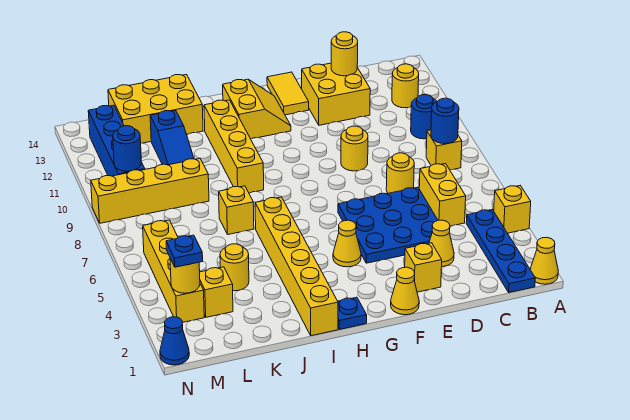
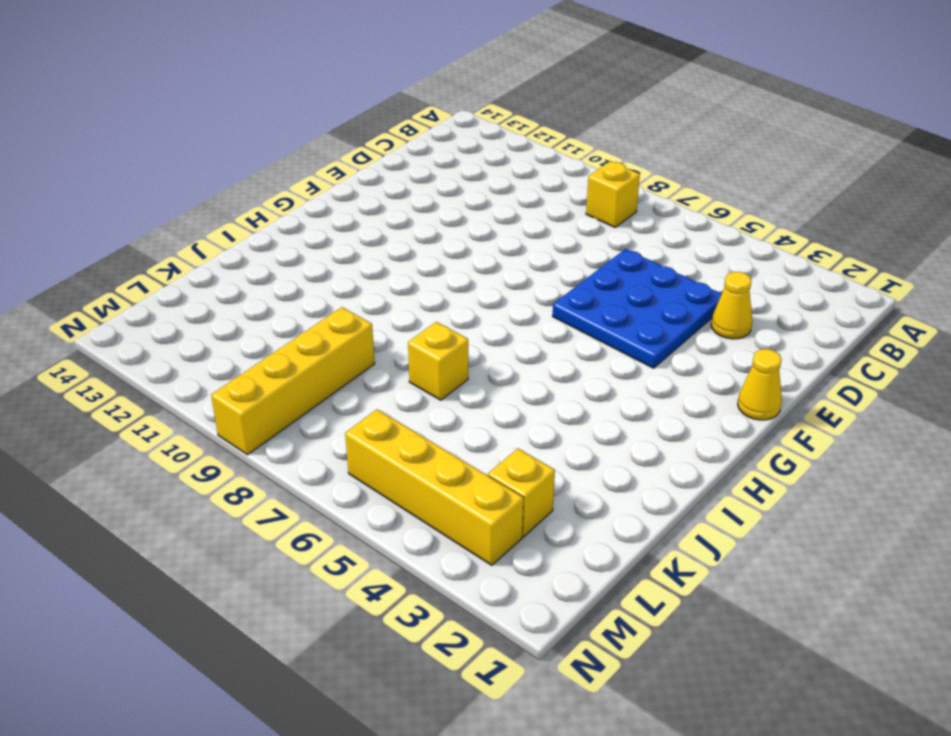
none -> yellow 1x1 cone [530,238,558,284]
none -> yellow 1x1 brick [494,186,531,233]
none -> blue 1x4 plate [466,209,535,293]
none -> blue 1x1 round brick [411,95,437,139]

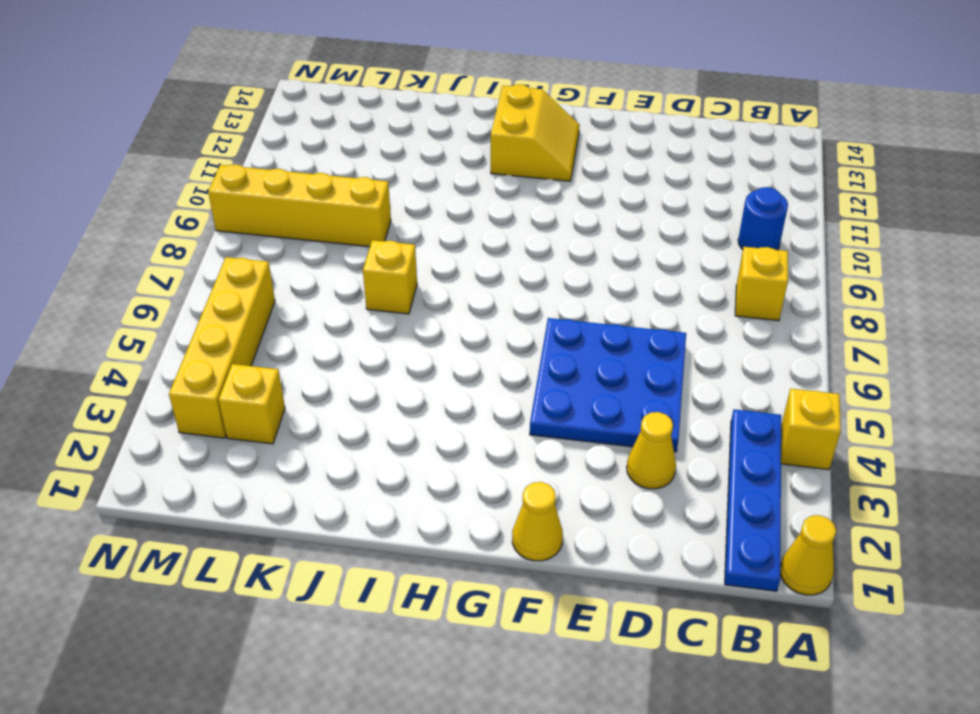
none -> yellow 1x1 round brick [392,64,419,108]
none -> yellow 1x2 brick [419,164,466,226]
none -> yellow 1x1 round brick [386,153,414,193]
none -> yellow 2x2 brick [301,63,370,125]

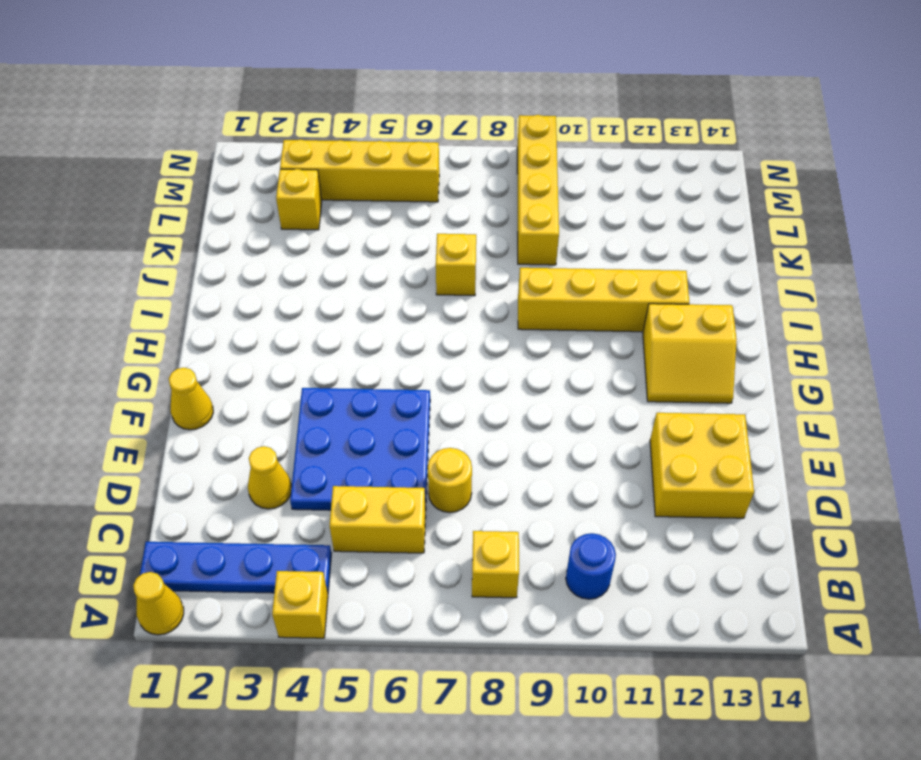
none -> yellow 1x1 round brick [392,64,419,108]
none -> yellow 1x1 brick [405,243,442,292]
none -> yellow 1x1 round brick [341,126,368,171]
none -> yellow 1x2 tile [267,72,309,115]

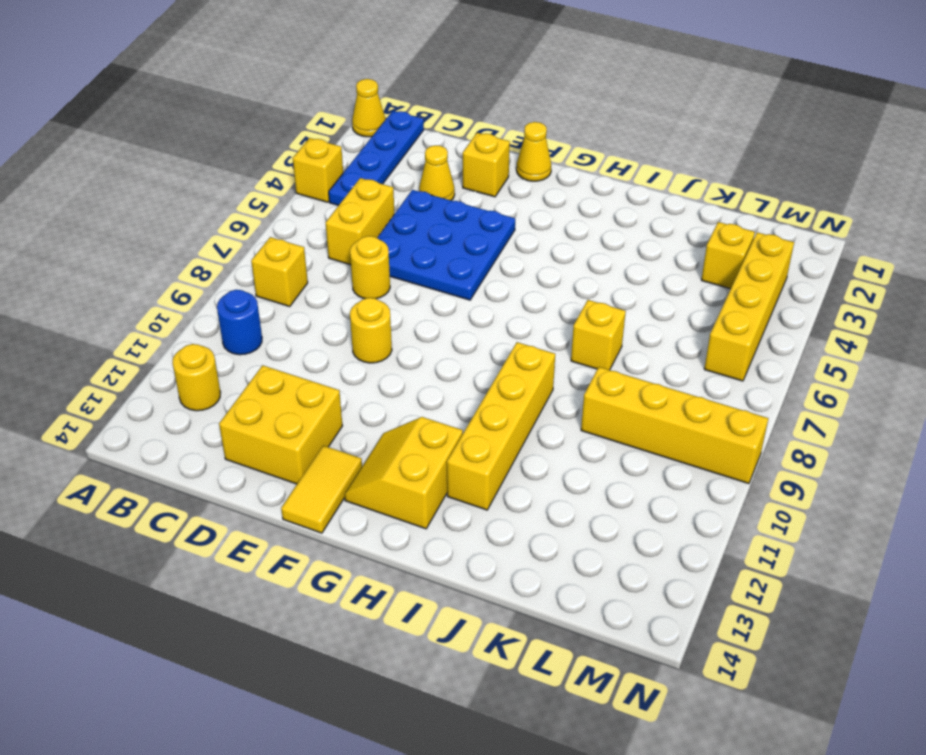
none -> yellow 1x1 cone [333,220,361,267]
none -> blue 1x1 plate [338,297,367,329]
none -> yellow 1x6 brick [255,197,338,336]
none -> yellow 2x3 brick [108,75,203,143]

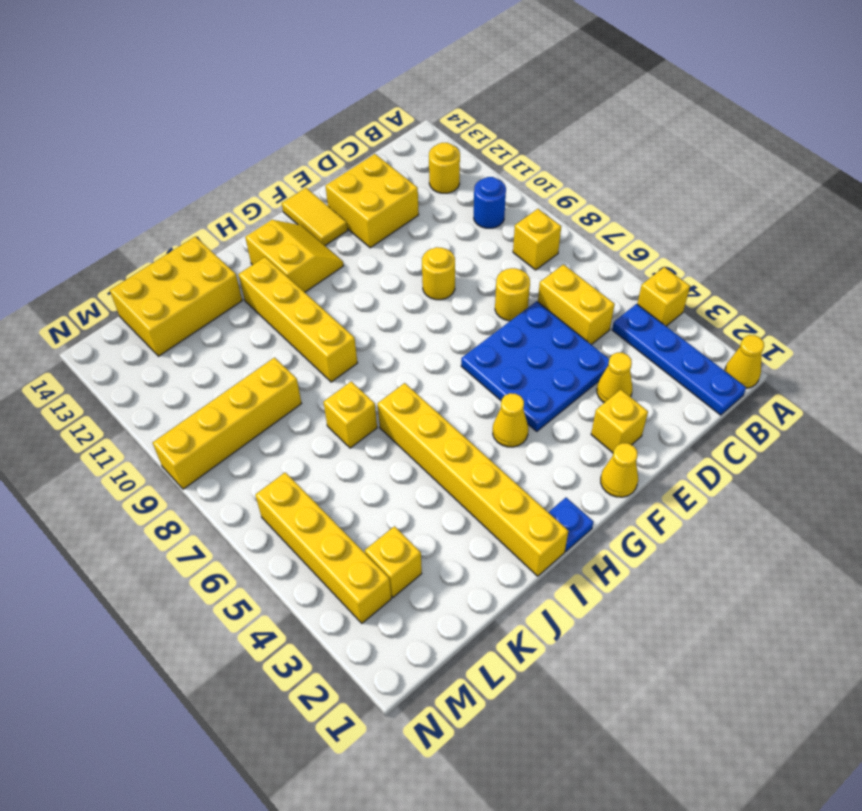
none -> yellow 1x1 round brick [220,244,249,291]
none -> blue 1x3 slope [150,110,194,165]
none -> blue 1x4 brick [88,105,145,176]
none -> blue 1x1 cone [160,317,189,365]

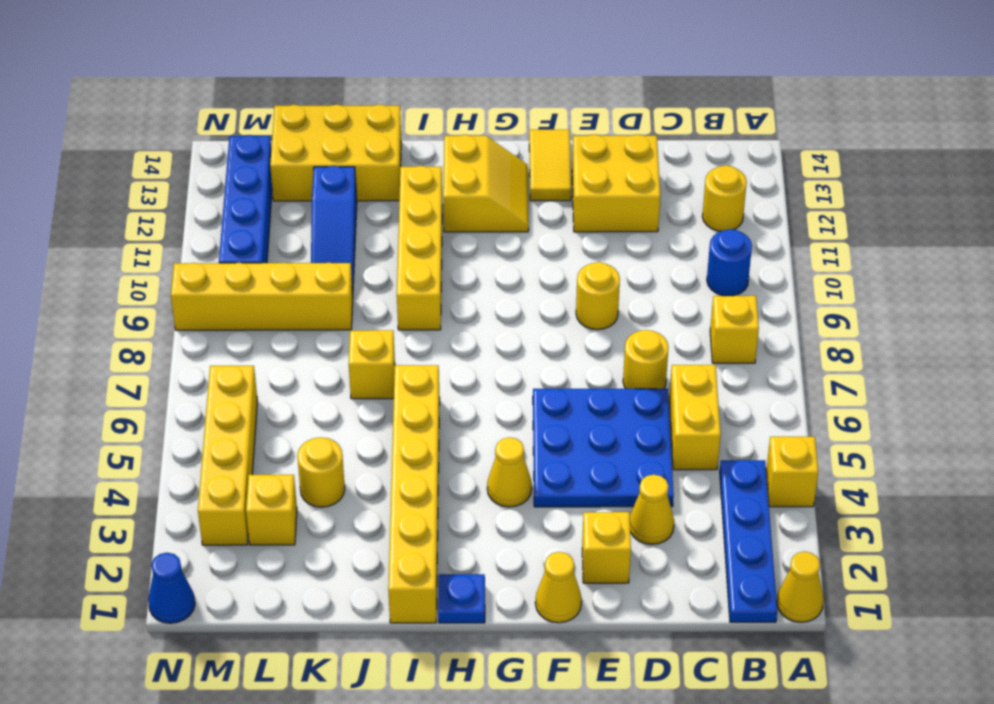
none -> blue 1x1 round brick [431,98,459,144]
none -> yellow 1x1 round brick [331,32,358,76]
none -> yellow 1x1 round brick [170,259,200,293]
none -> blue 1x1 round brick [113,126,142,171]

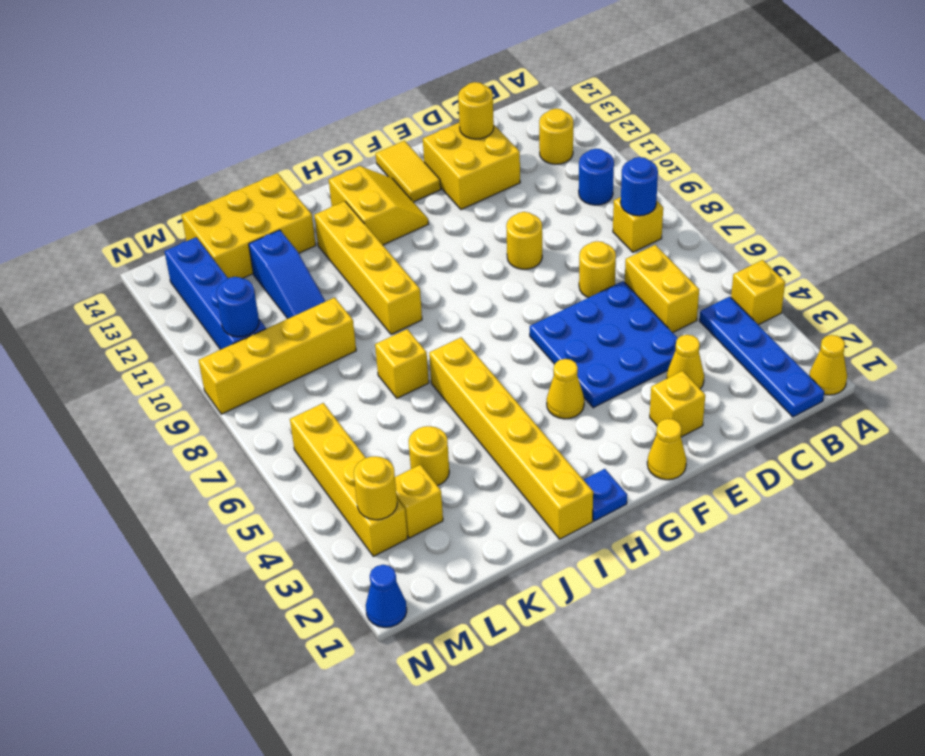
none -> blue 1x1 plate [166,235,203,267]

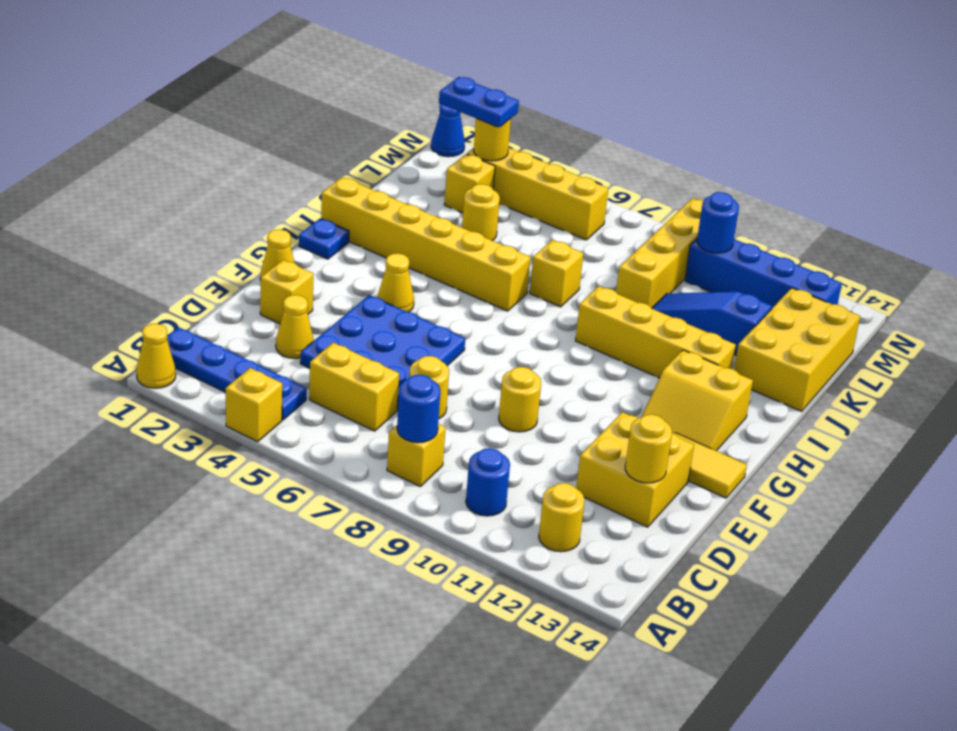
blue 1x2 plate [439,77,519,127] -> blue 1x1 plate [166,235,203,267]

